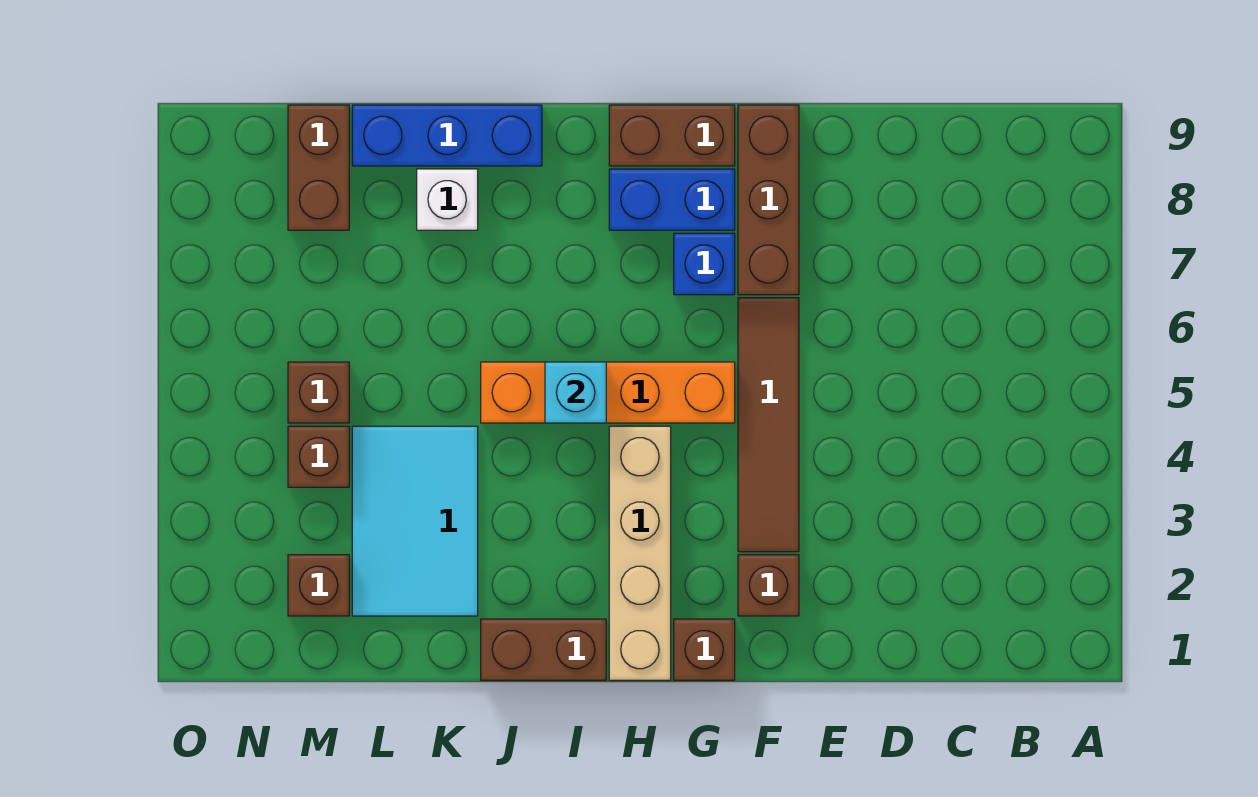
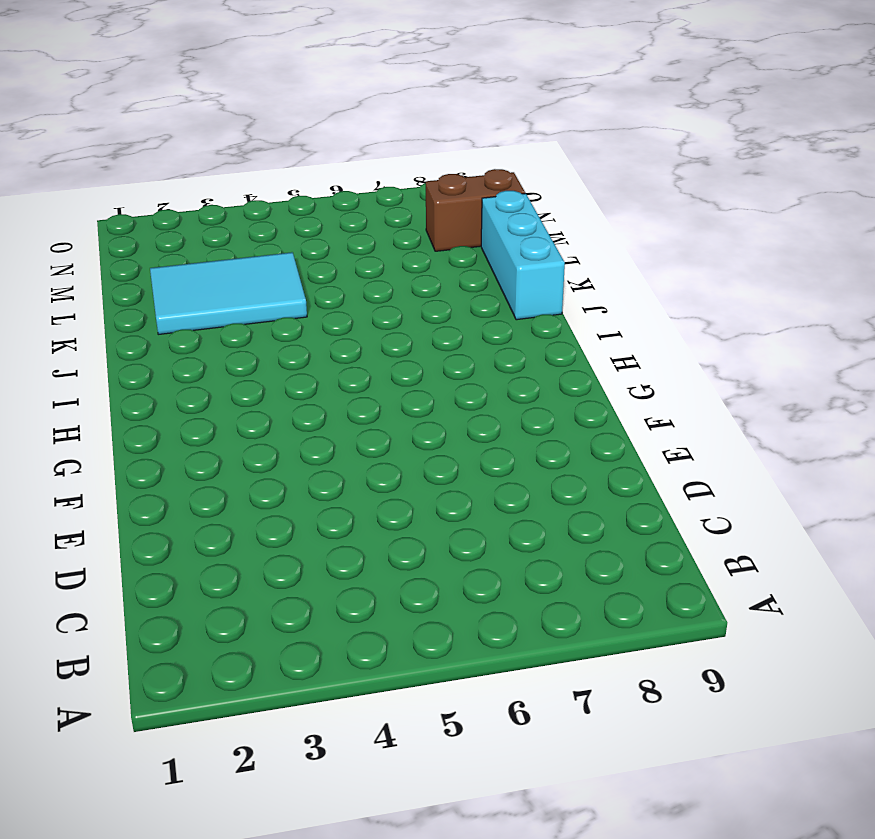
cyan 1x3 brick [481,191,565,320] -> blue 1x3 brick [352,105,542,166]
none -> brown 1x1 brick [738,555,799,616]
none -> brown 1x4 tile [738,298,799,552]
none -> brown 1x3 brick [738,105,799,295]

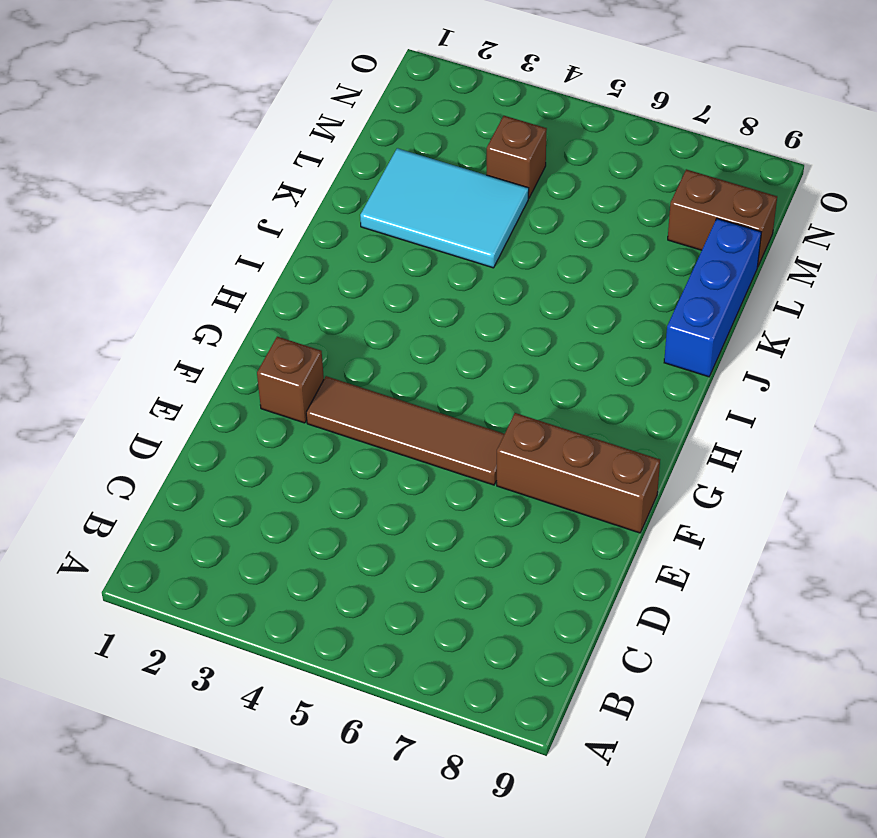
none -> brown 1x1 brick [674,619,735,680]
none -> orange 1x4 brick [481,362,735,423]
none -> blue 1x1 brick [674,233,735,295]

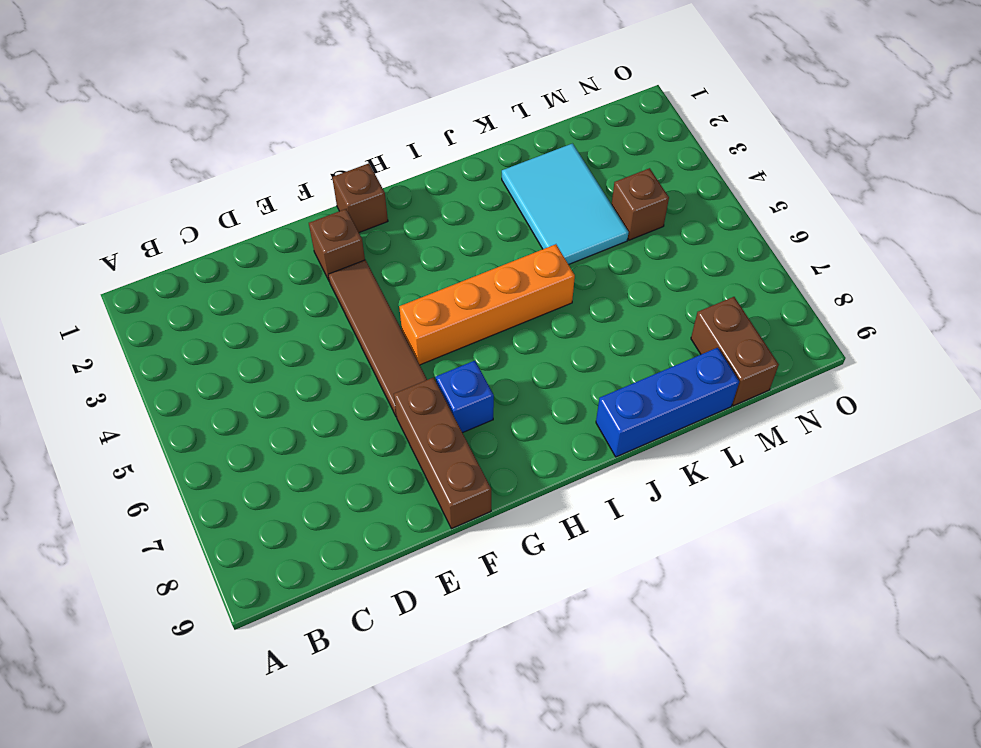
none -> blue 1x2 brick [609,169,735,230]
none -> brown 1x2 brick [609,105,735,166]
none -> tan 1x4 brick [609,426,671,680]

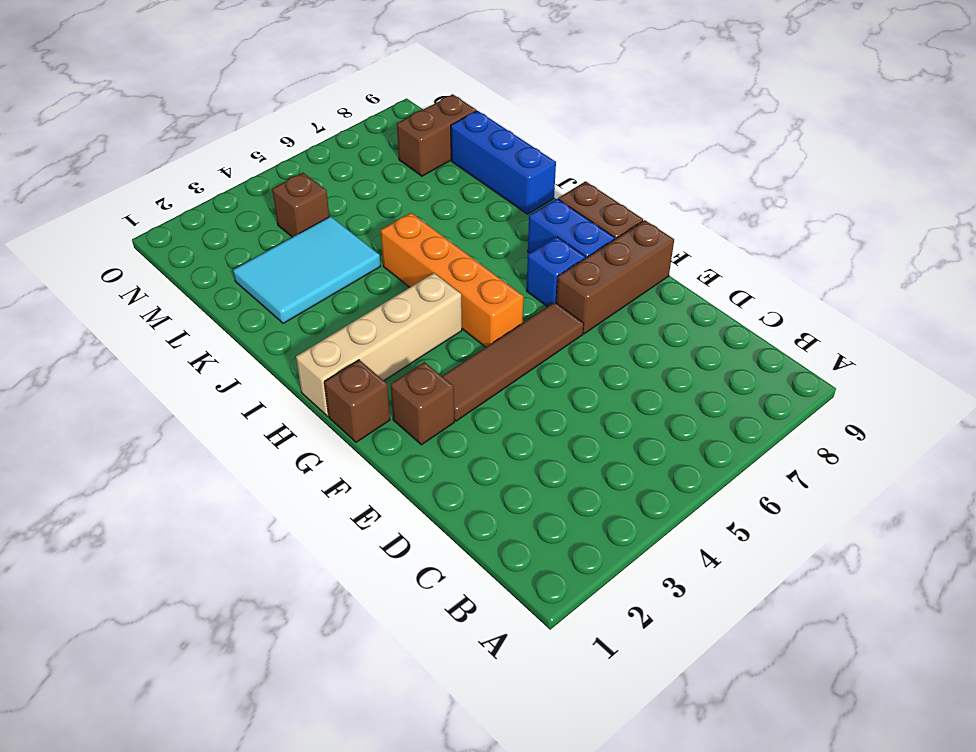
none -> brown 1x2 brick [481,619,606,680]
none -> white 1x1 brick [417,169,478,230]
none -> brown 1x1 brick [288,555,349,616]

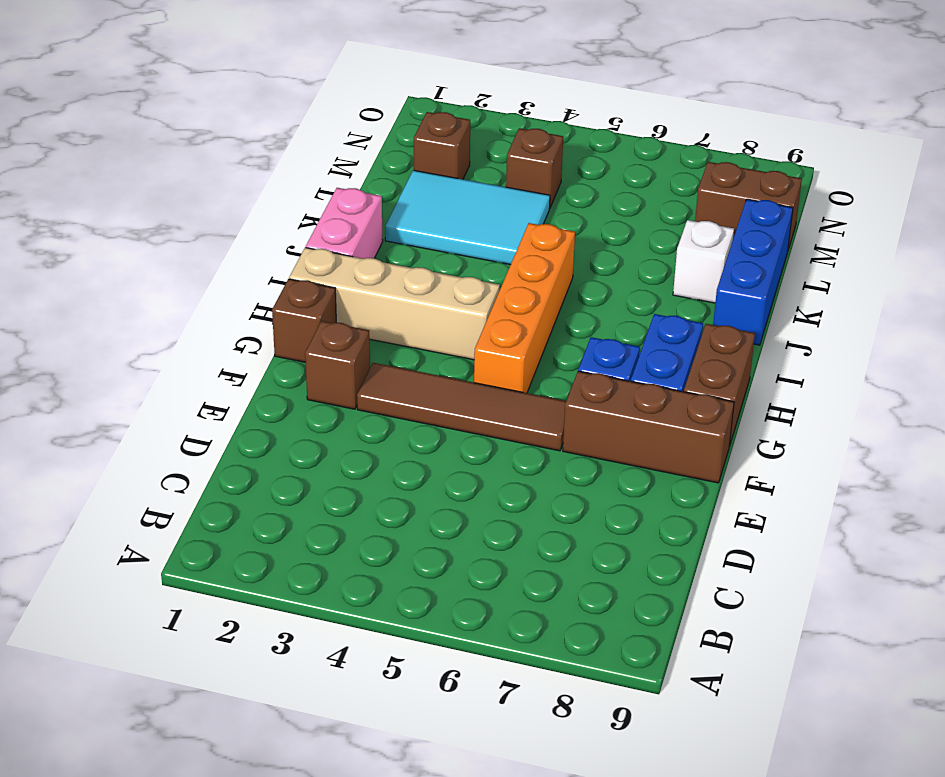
pink 1x2 brick [306,188,383,259] -> brown 1x2 brick [481,619,606,680]
none -> brown 1x1 brick [288,362,349,423]
none -> cyan 1x1 brick [545,362,606,423]

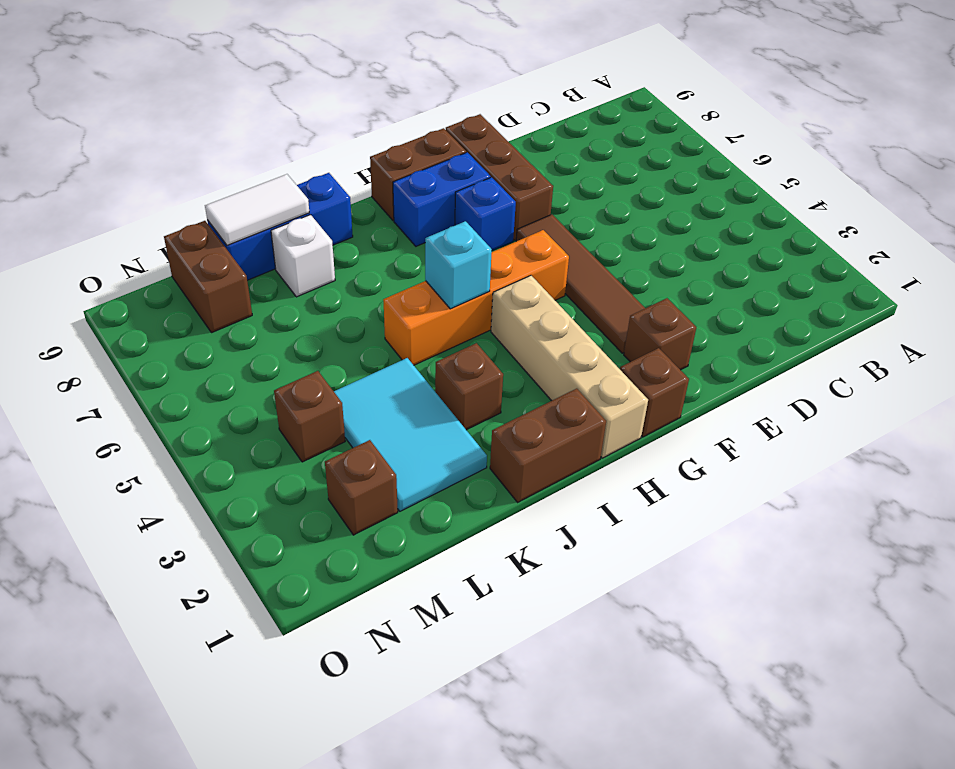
brown 1x1 brick [435,343,503,430] -> brown 1x1 brick moved to [288,362,349,423]
white 1x2 tile [205,174,309,246] -> none

